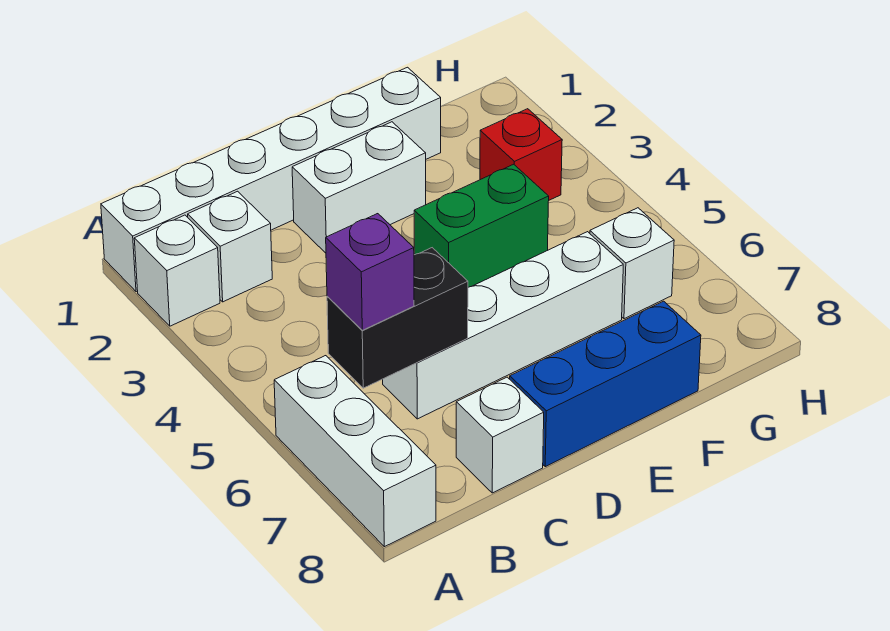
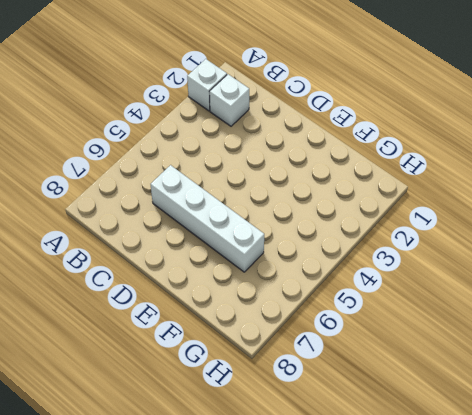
none -> white 1x6 brick [101,67,441,292]
none -> white 1x3 brick [274,356,436,547]
none -> white 1x1 brick [456,377,544,493]

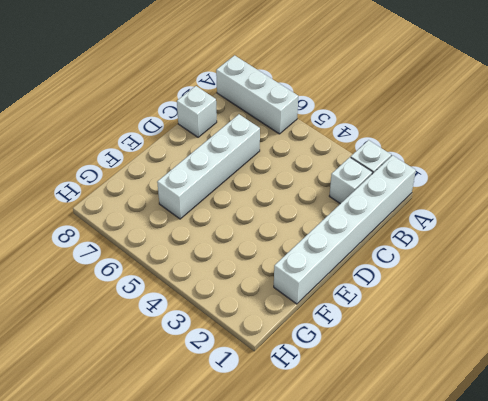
none -> white 1x2 brick [292,122,426,253]
none -> blue 1x3 brick [510,301,701,467]
none -> green 1x2 brick [414,164,549,287]

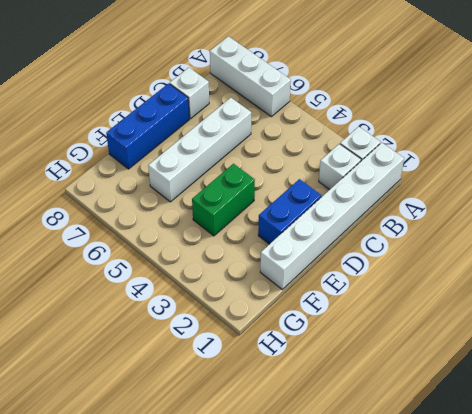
blue 1x2 brick [258,179,321,244] -> white 1x2 brick [292,122,426,253]
none -> red 1x1 brick [480,109,562,200]
none -> white 1x1 brick [590,208,674,319]
none -> black 1x2 brick [327,248,468,388]

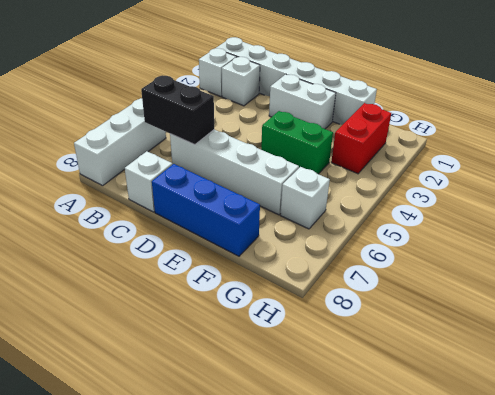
red 1x2 brick [331,103,391,174] -> red 1x1 brick [480,109,562,200]
none -> purple 1x1 brick [326,214,414,330]

